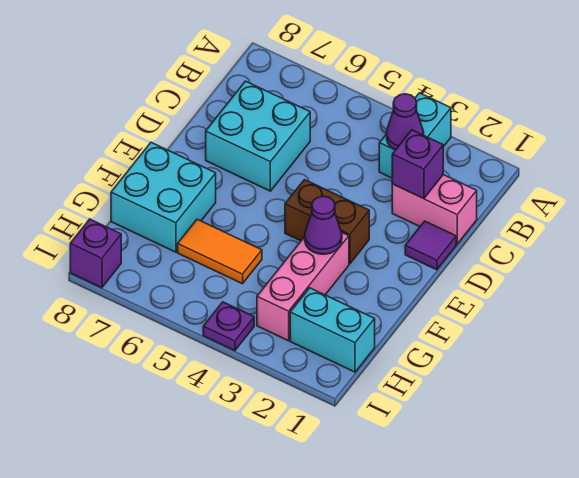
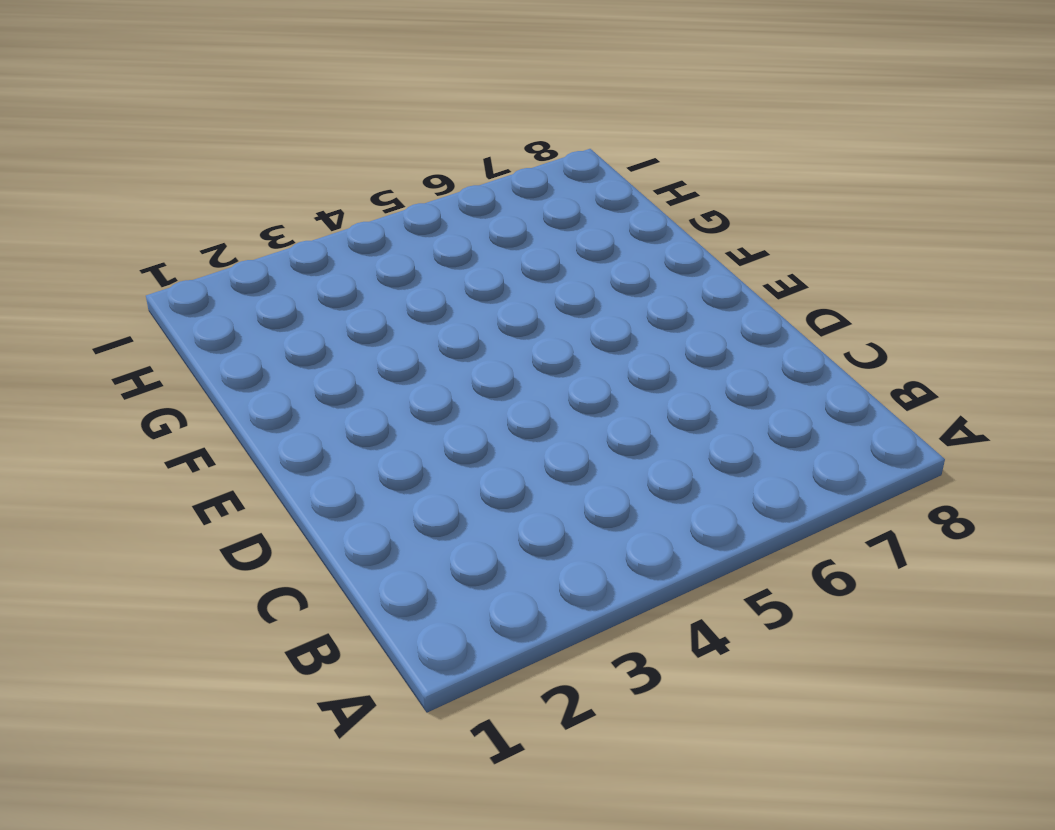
none -> cyan 1x2 brick [379,93,451,178]
none -> pink 1x2 brick [392,175,477,244]
none -> cyan 2x2 brick [206,81,310,191]

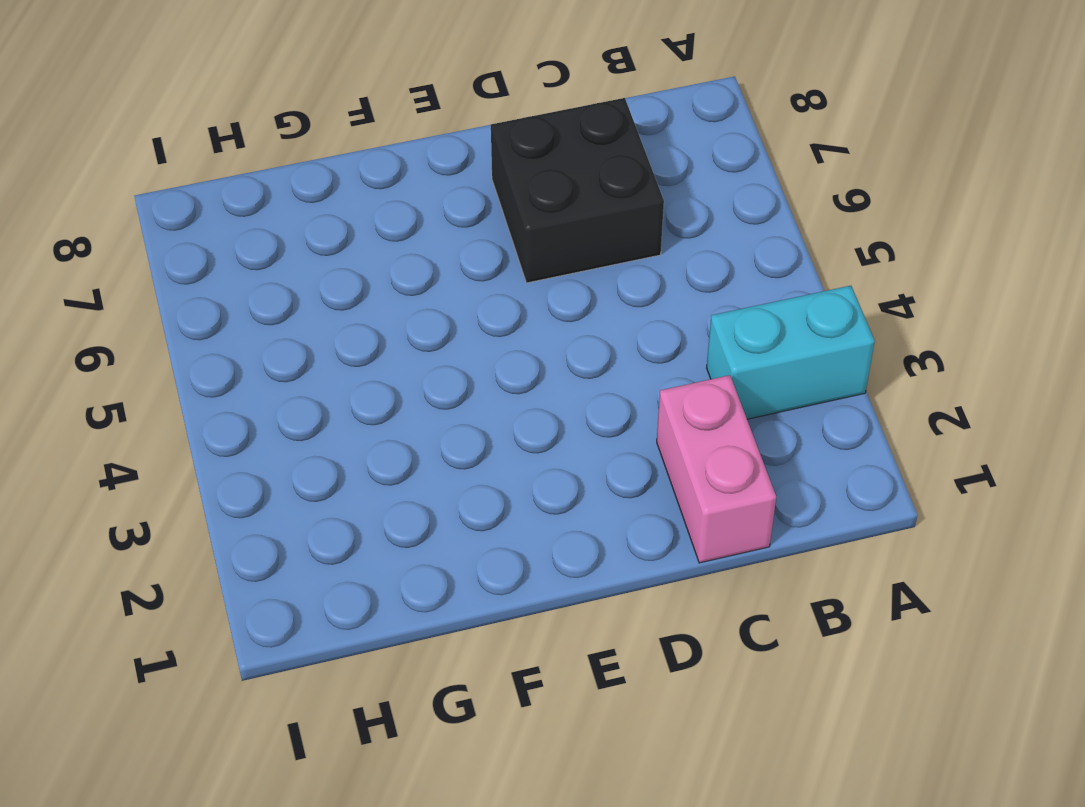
black 2x2 brick [491,98,664,283] -> cyan 2x2 brick [206,81,310,191]
none -> purple 1x1 tile [405,221,456,270]
none -> brown 1x2 brick [285,180,369,264]
none -> pink 1x3 brick [257,232,349,341]

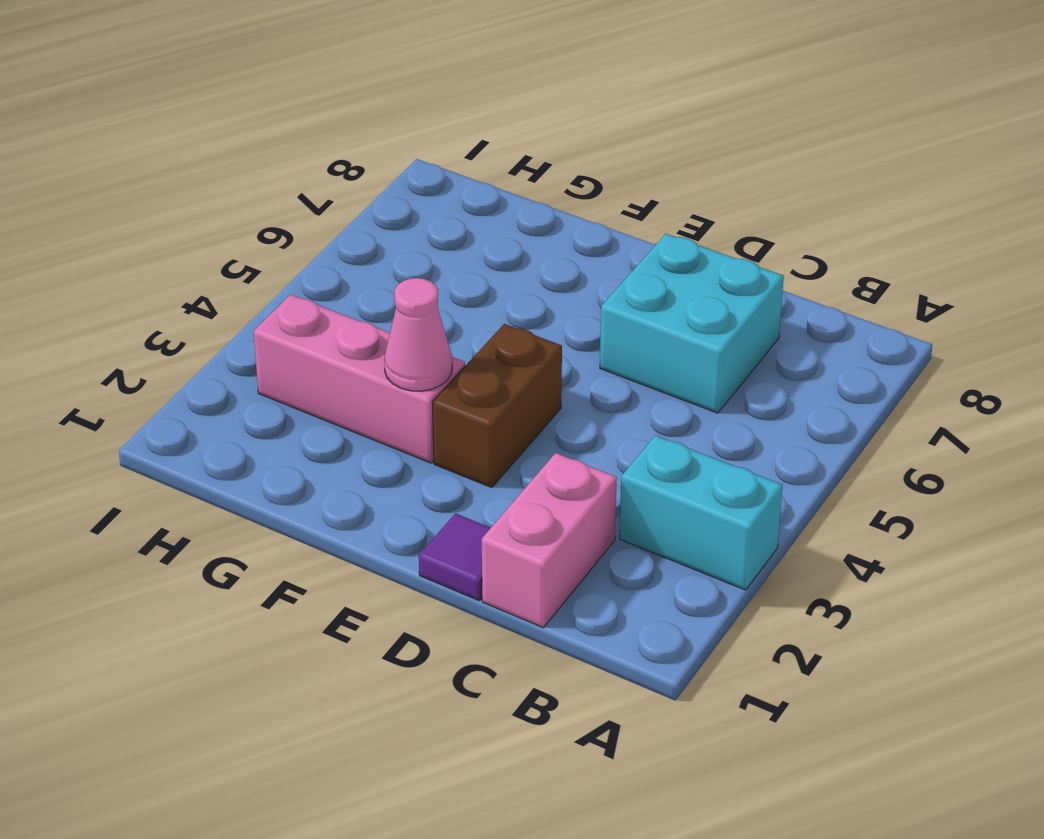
pink 1x1 cone [384,278,452,391] -> purple 1x1 cone [305,196,342,254]
none -> cyan 2x2 brick [111,142,216,252]
none -> orange 1x2 tile [178,219,262,284]
none -> cyan 1x2 brick [290,288,375,372]

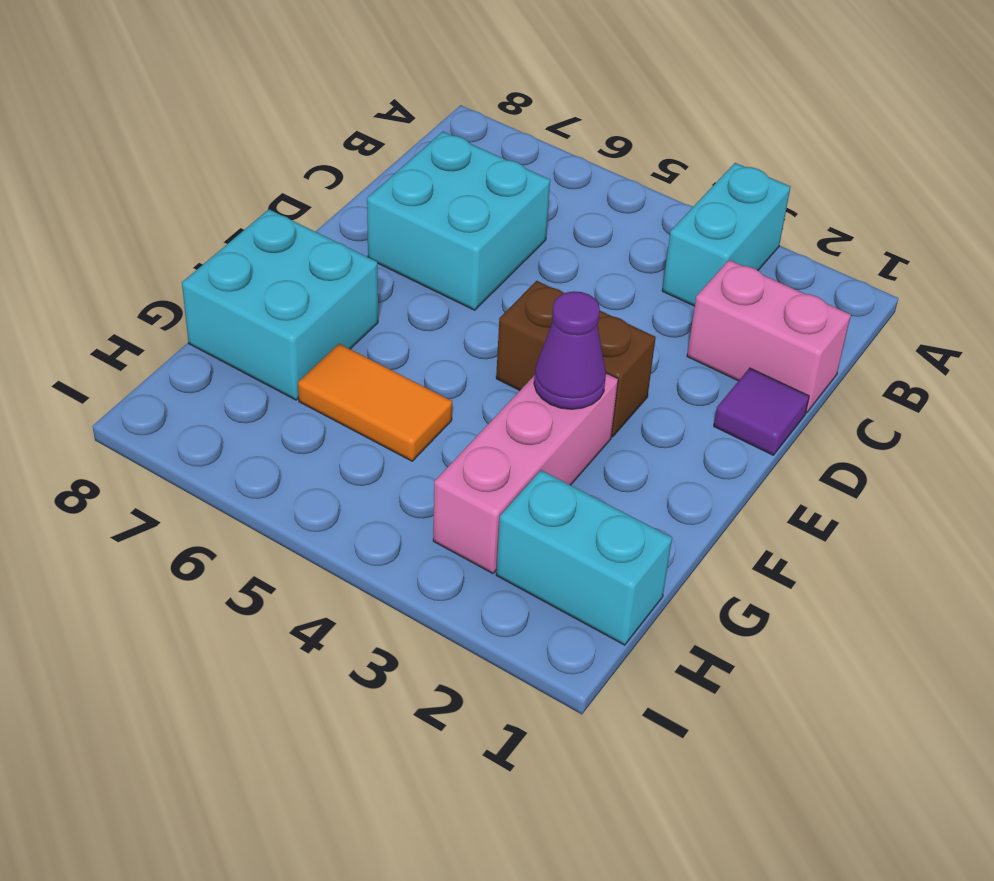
none -> purple 1x1 plate [203,302,254,351]
none -> purple 1x1 brick [70,219,121,288]
none -> purple 1x1 cone [387,94,424,150]

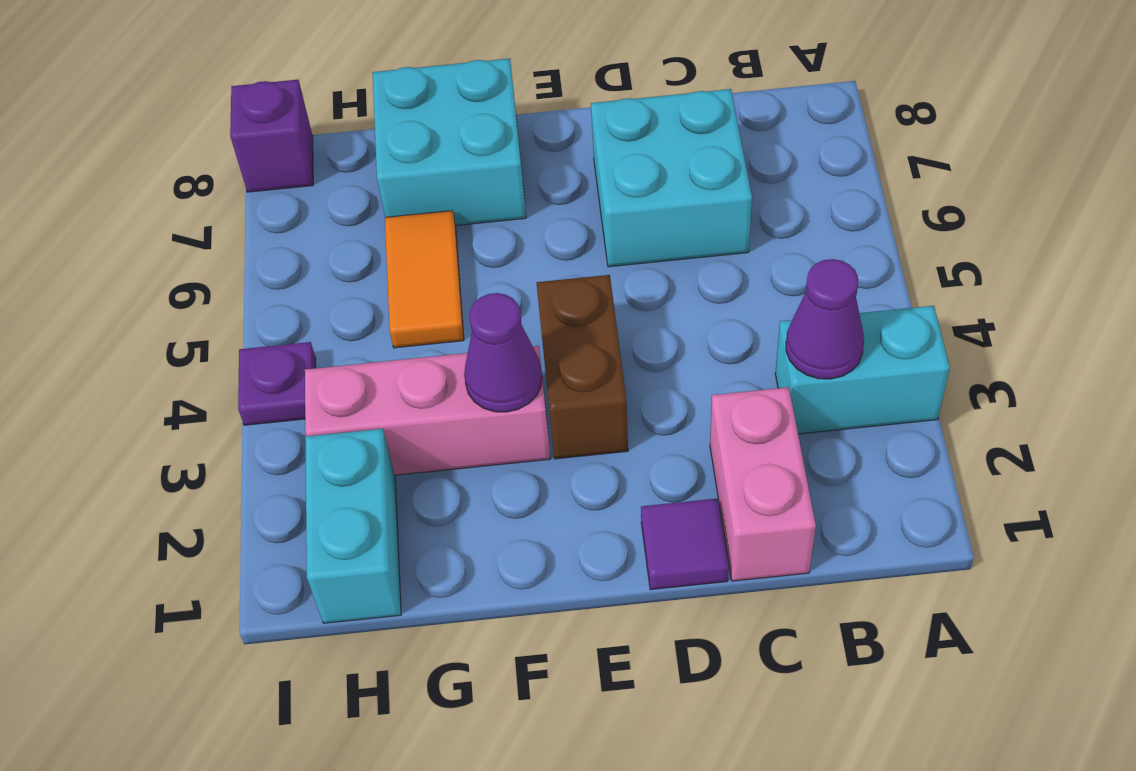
none -> purple 1x1 brick [392,130,443,199]

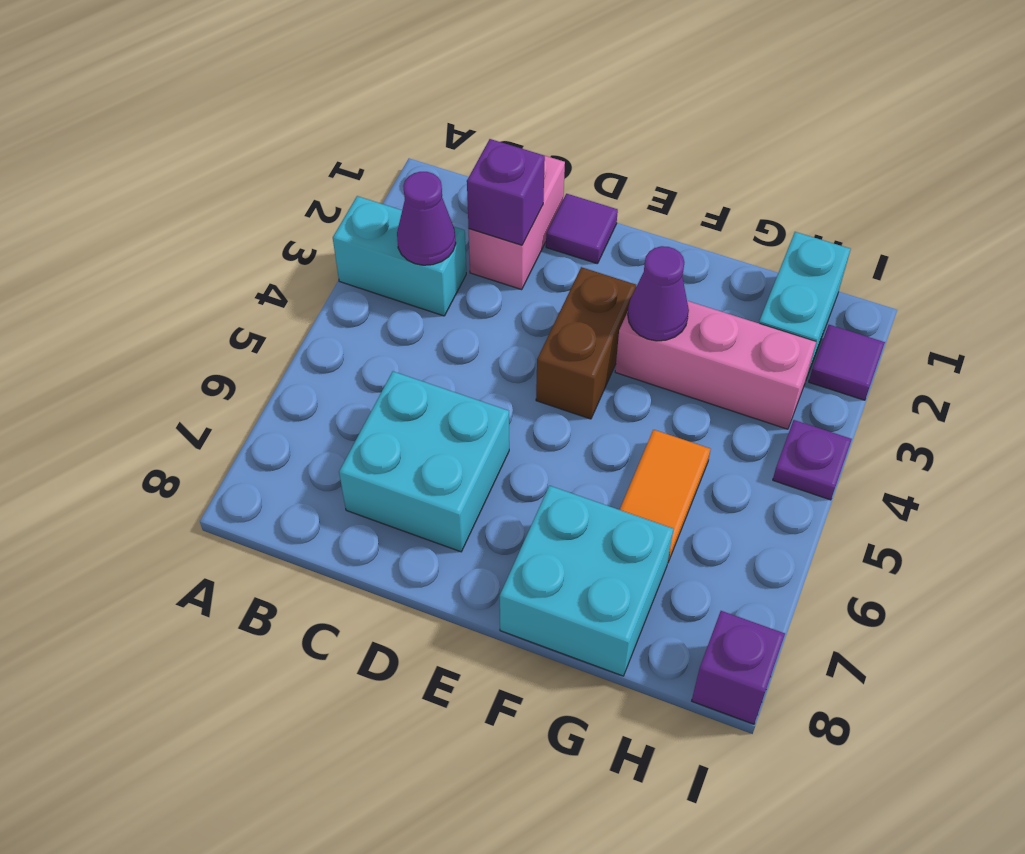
purple 1x1 tile [809,325,885,400] -> none

